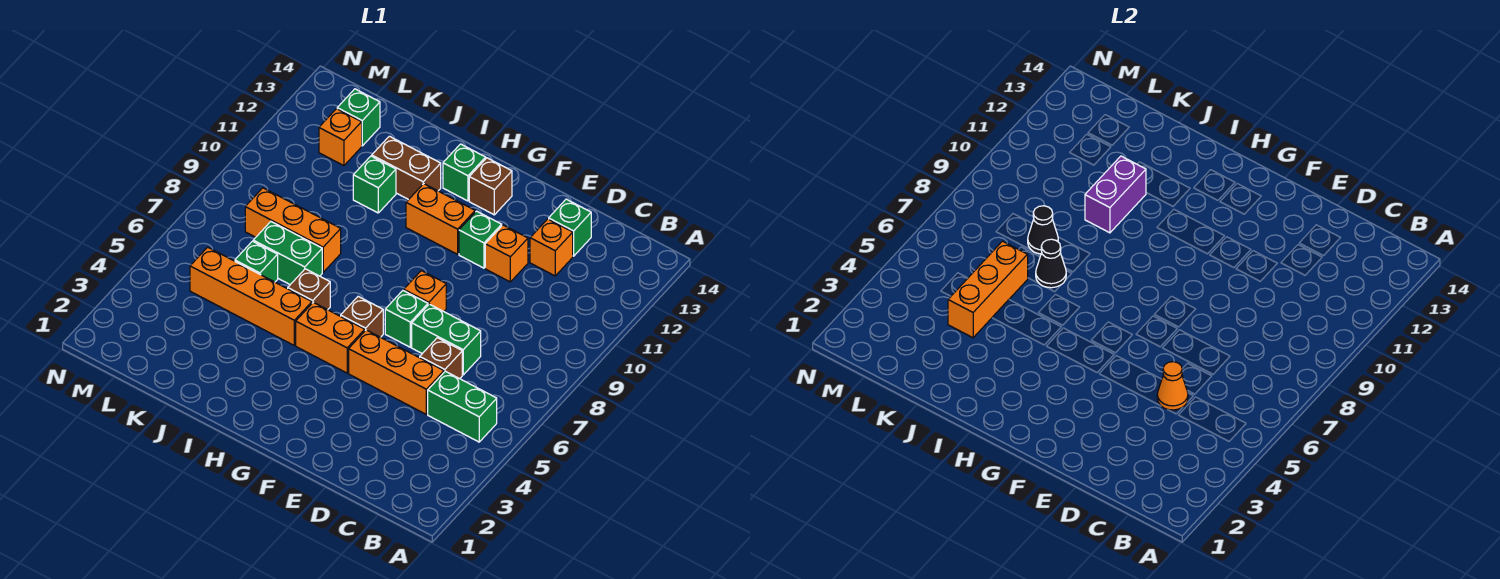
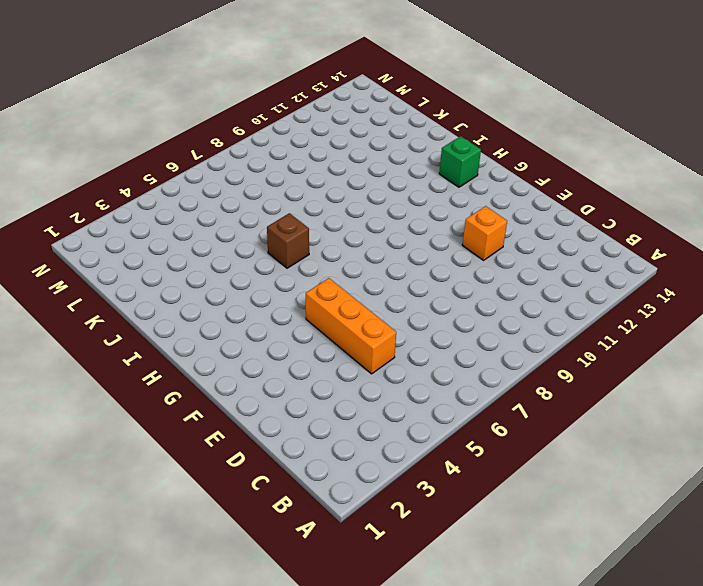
none -> green 1x2 brick [428,371,497,442]
none -> brown 1x1 brick [420,338,462,379]
none -> green 1x2 brick [412,304,481,375]

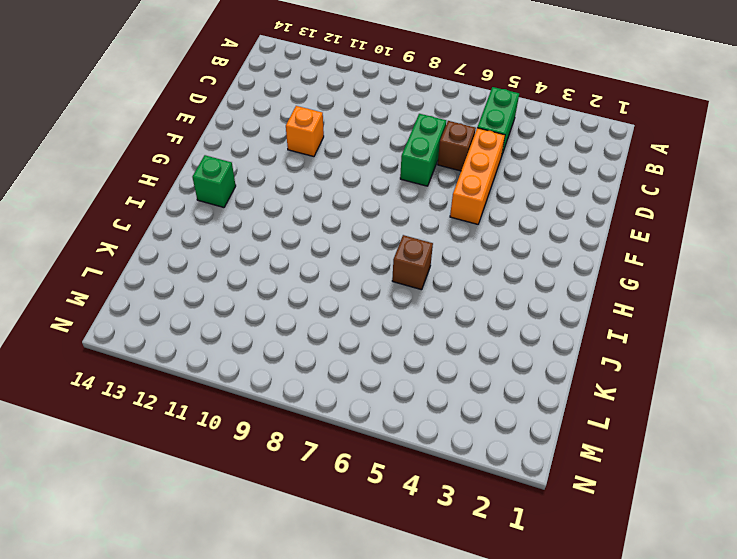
none -> orange 1x1 brick [530,219,573,276]
none -> green 1x1 brick [549,199,591,256]
none -> green 1x1 brick [385,290,428,347]

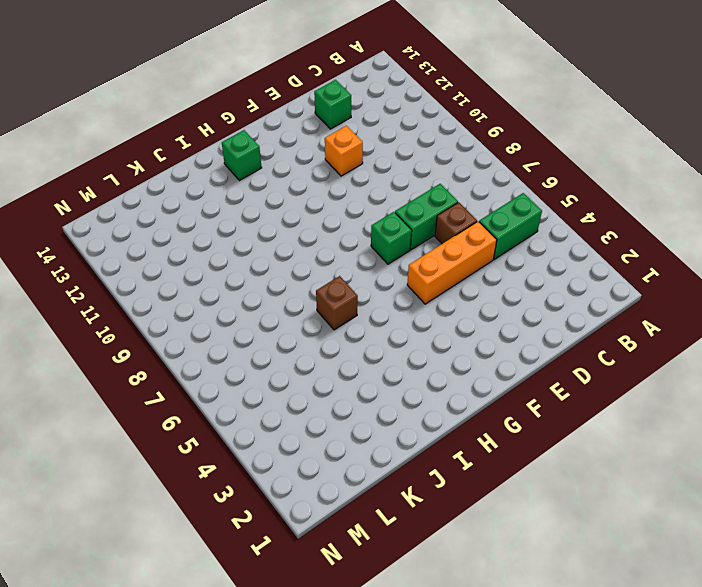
none -> orange 1x1 brick [530,219,573,276]
none -> orange 1x1 brick [404,271,446,311]
none -> green 1x1 brick [459,211,502,268]

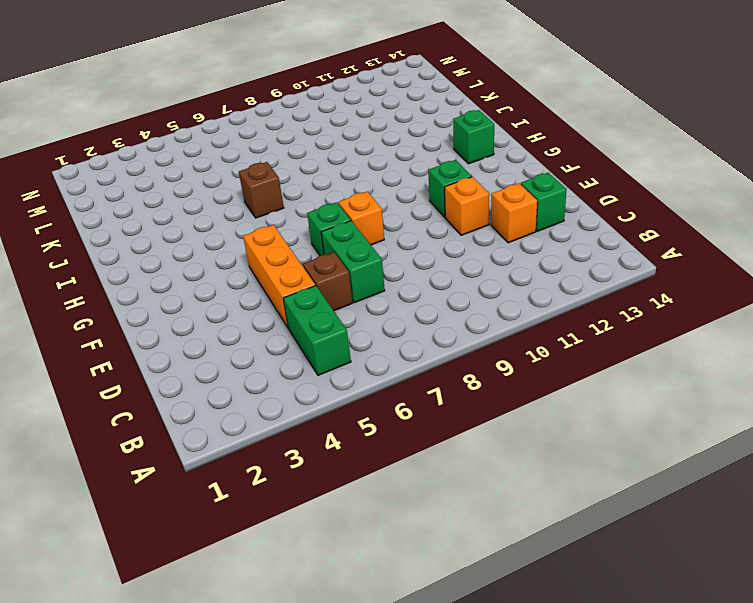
none -> orange 1x2 brick [296,302,365,373]
none -> brown 1x1 brick [341,296,383,337]
none -> orange 1x2 brick [406,184,475,254]

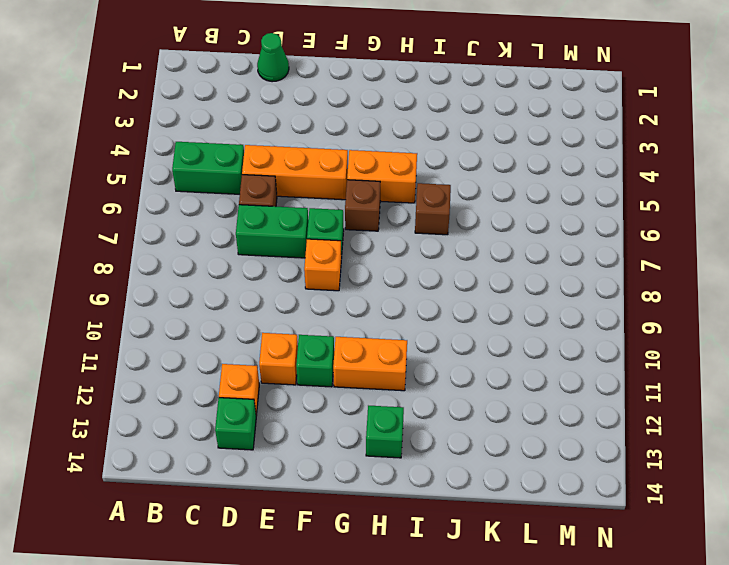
green 1x1 cone [257,33,289,82] -> none
none -> brown 1x1 brick [469,158,512,215]
none -> orange 1x4 brick [190,247,312,345]
none -> brown 1x2 brick [372,136,441,200]

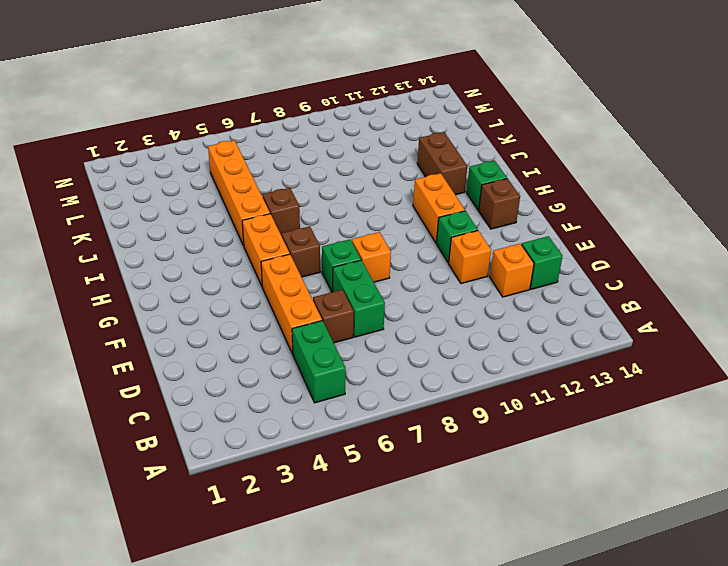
none -> green 1x2 brick [253,222,322,284]
none -> orange 1x3 brick [245,188,341,272]
none -> green 1x1 brick [353,156,396,213]

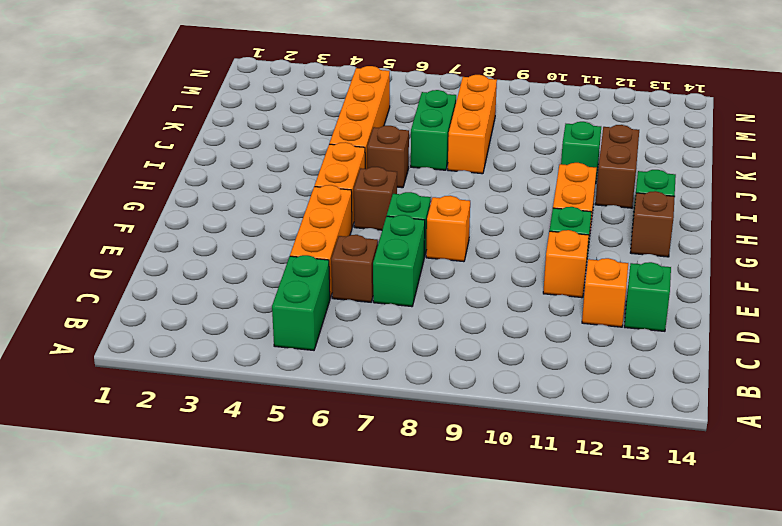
none -> green 1x1 brick [235,241,278,282]
none -> orange 1x1 brick [319,109,362,166]
none -> green 1x1 brick [337,89,380,146]

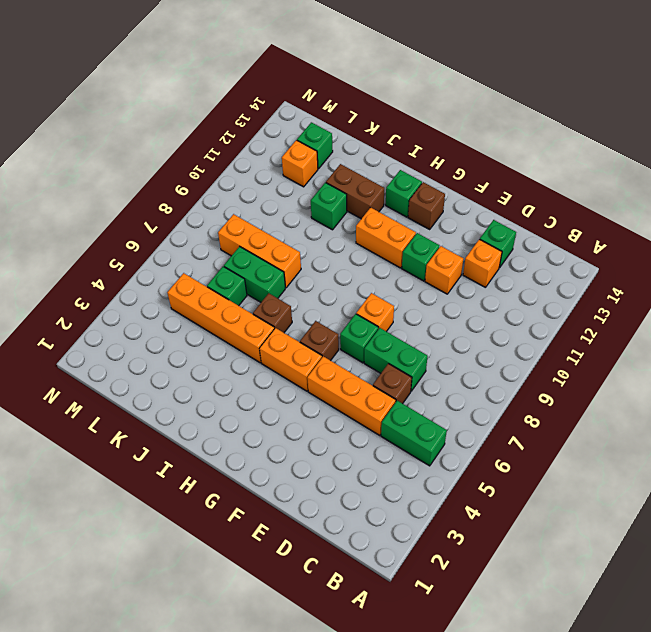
none -> orange 1x1 cone [1157,362,1188,410]
none -> black 1x1 cone [1036,239,1066,288]
none -> purple 1x2 brick [1085,156,1146,233]

